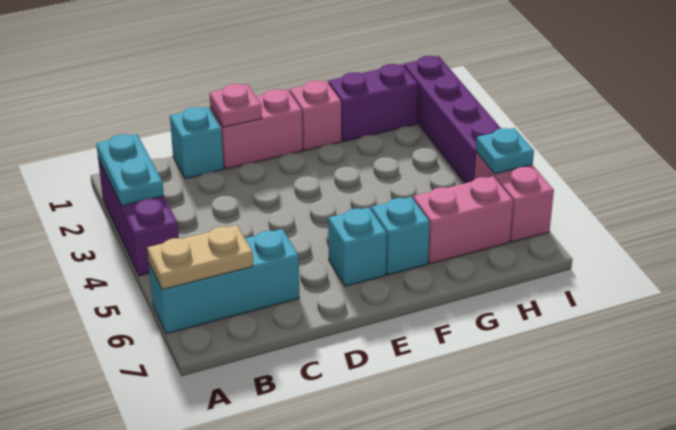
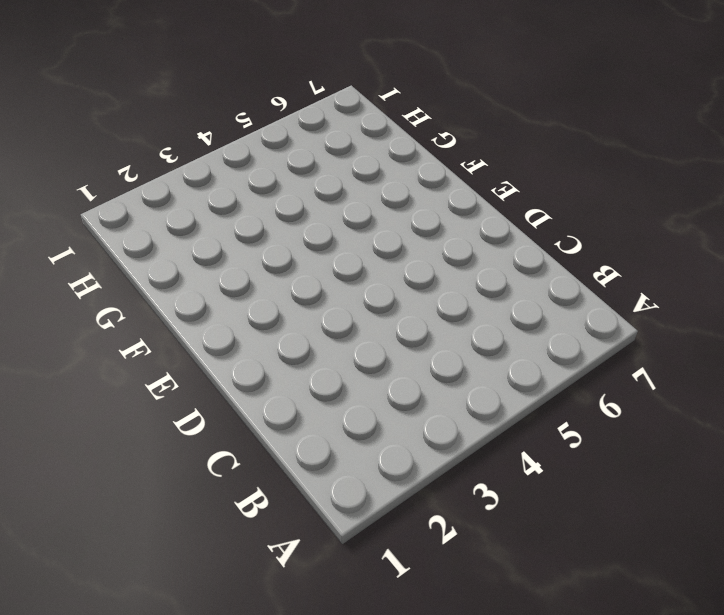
none -> purple 1x3 brick [98,159,179,276]
none -> cyan 1x3 brick [149,229,299,334]
none -> cyan 1x1 brick [170,107,224,179]

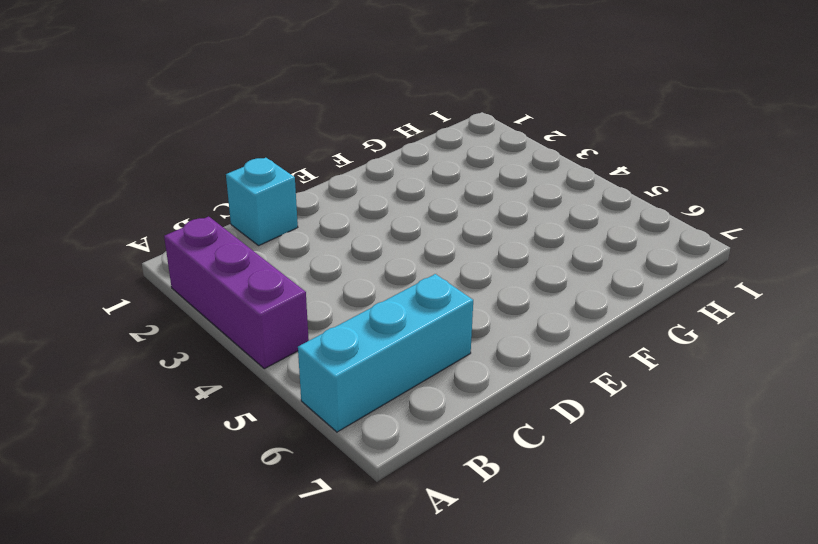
none -> pink 1x2 brick [210,89,303,169]
none -> cyan 1x1 brick [328,207,387,286]
none -> pink 1x1 brick [290,81,341,150]

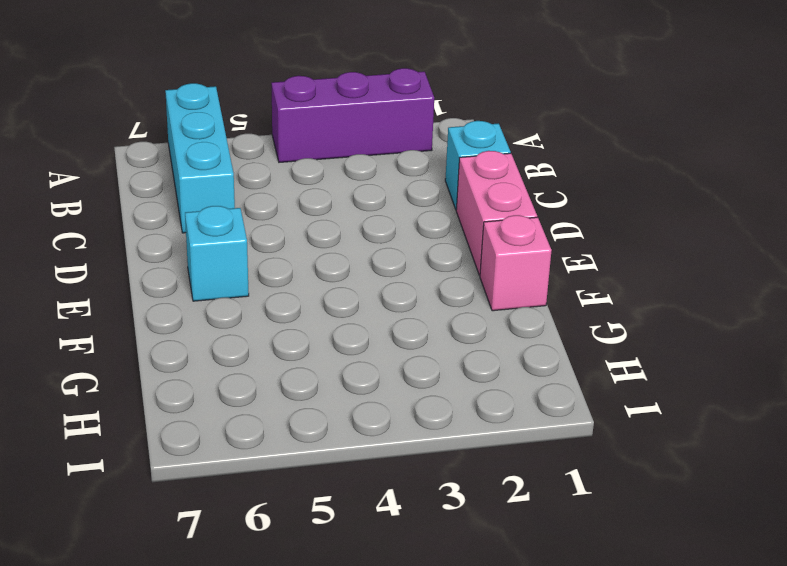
none -> cyan 1x1 brick [371,197,430,275]
none -> purple 1x2 brick [328,64,418,142]
none -> pink 1x2 brick [413,176,513,264]

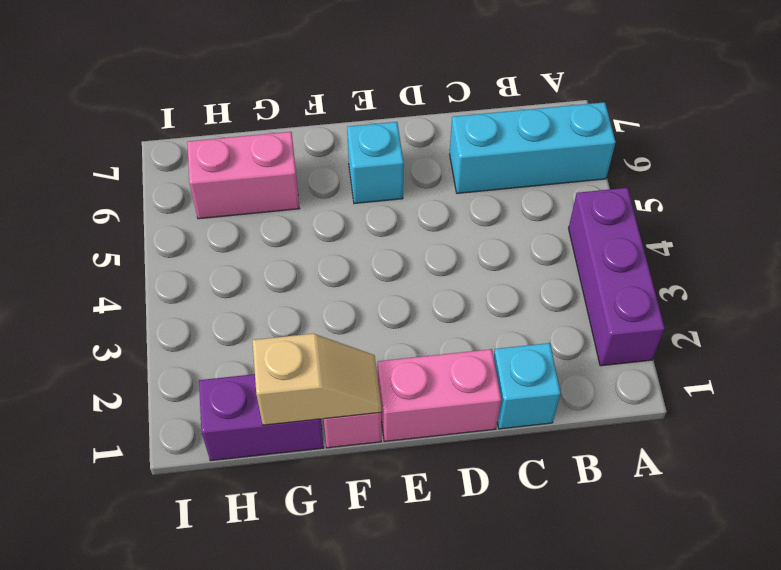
tan 1x2 slope [252,334,381,425] -> none
none -> cyan 1x1 brick [371,197,430,275]
none -> purple 1x4 brick [404,56,501,183]
none -> pink 1x2 brick [474,152,554,242]

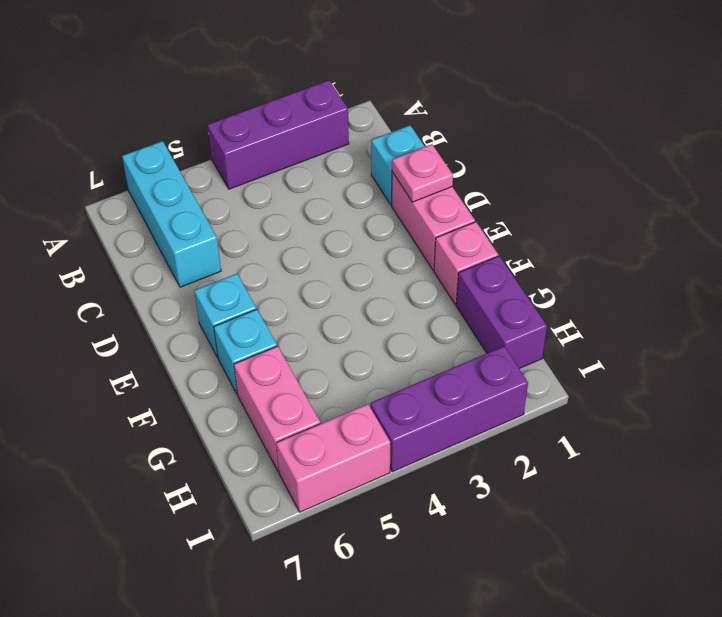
purple 1x3 brick [370,346,528,472] -> purple 1x4 brick [404,56,501,183]
none -> cyan 1x2 plate [96,134,164,206]
none -> tan 1x2 plate [147,225,253,290]
none -> cyan 1x1 plate [476,128,534,174]

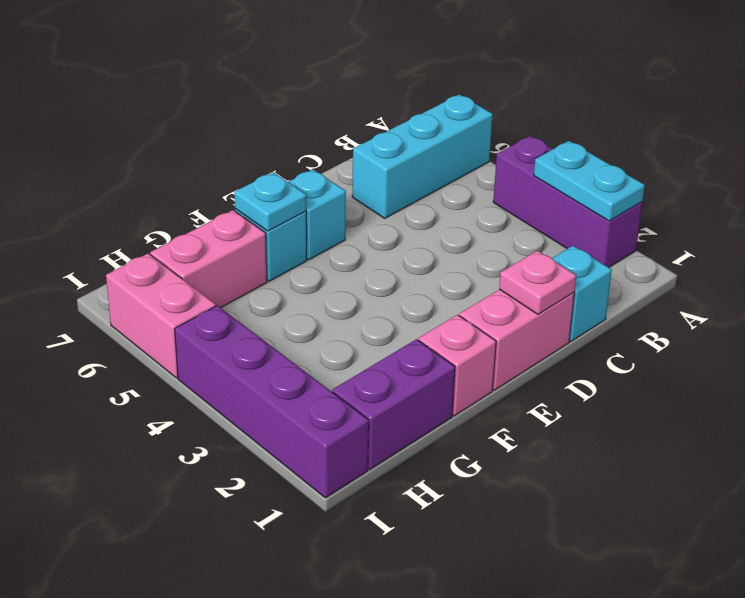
cyan 1x1 plate [234,172,306,231] -> cyan 1x1 plate moved to [476,128,534,174]
none -> tan 1x2 plate [147,225,253,290]

